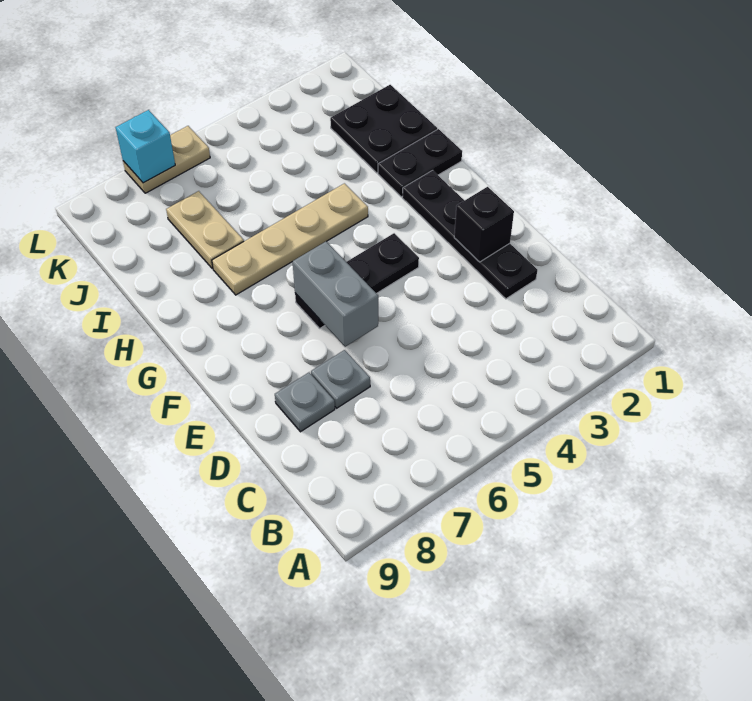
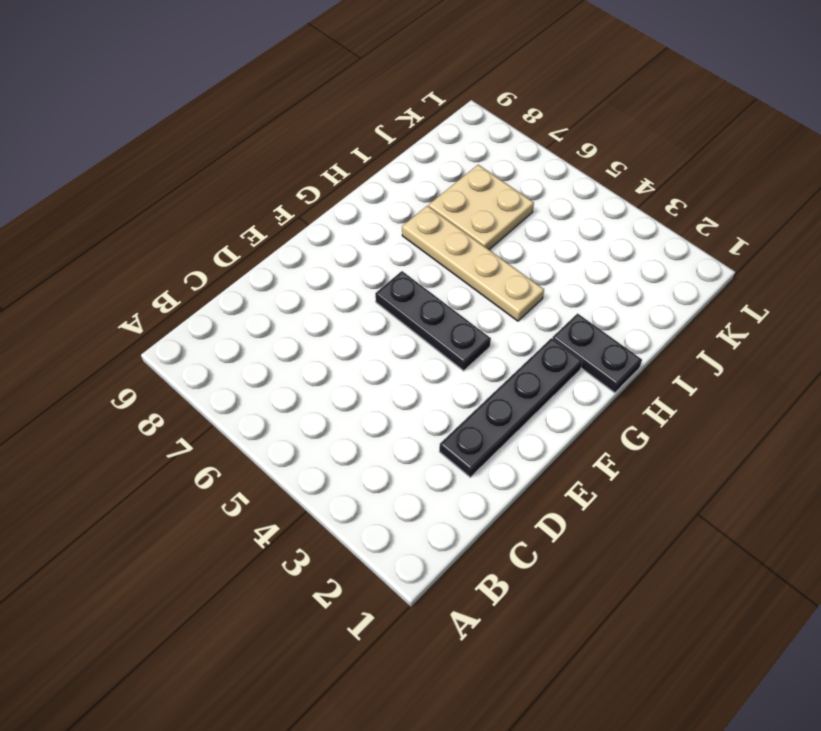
tan 2x2 plate [429,165,534,249] -> tan 1x2 plate [166,191,244,269]
none -> grey 1x1 plate [311,350,370,408]
none -> grey 1x1 plate [275,373,335,432]
none -> black 2x2 plate [330,85,437,173]

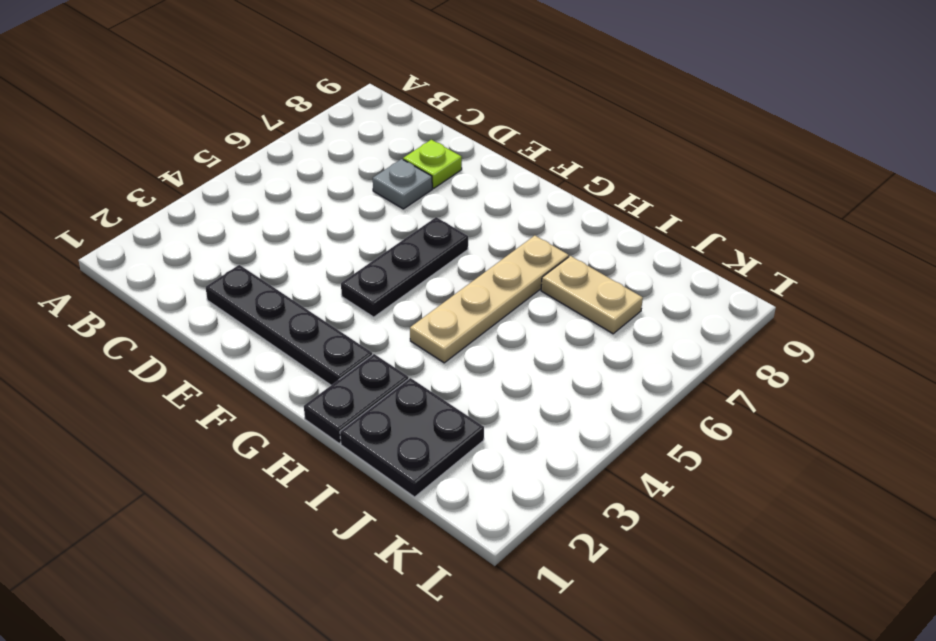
lime 1x1 plate [403,140,462,188] -> grey 1x1 plate [275,373,335,432]
none -> tan 1x2 plate [123,126,210,193]
none -> black 1x1 brick [454,187,514,262]
none -> grey 1x2 brick [292,242,378,347]

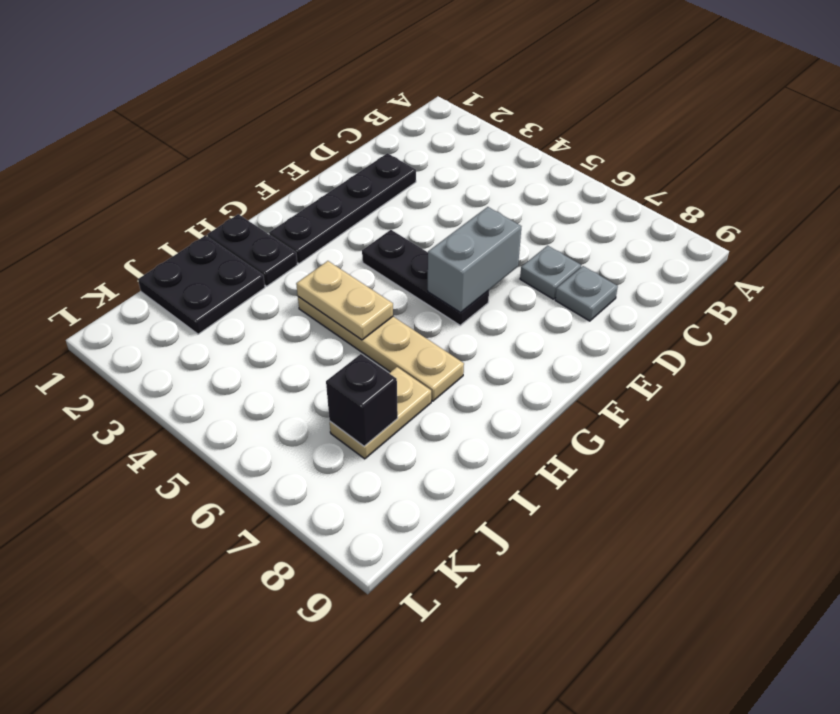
tan 1x2 plate [296,261,393,340] -> tan 1x2 plate moved to [123,126,210,193]
black 1x1 brick [326,354,398,446] -> black 1x1 brick moved to [454,187,514,262]
none -> cyan 1x1 brick [116,110,175,183]

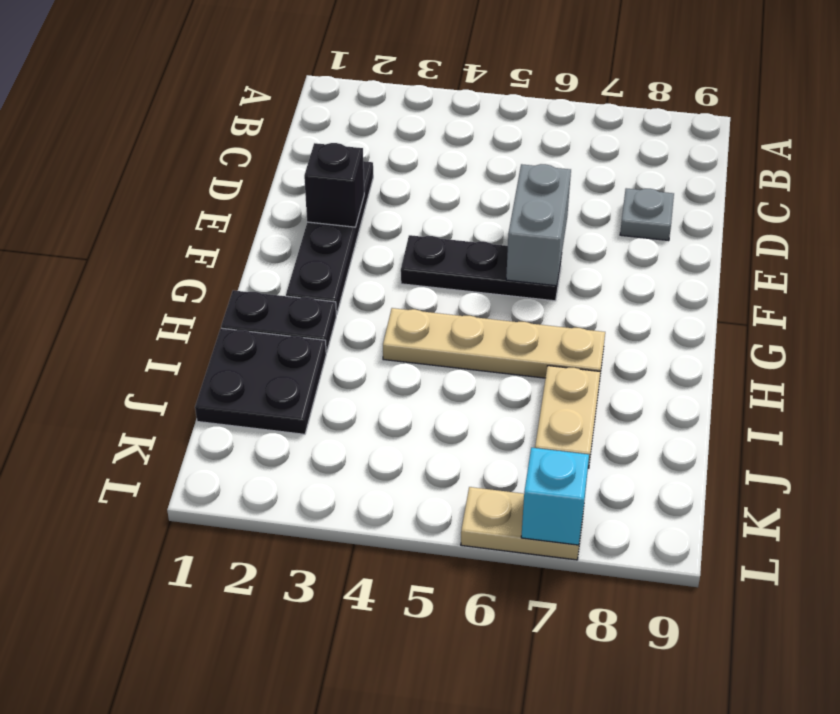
none -> grey 1x1 plate [311,350,370,408]

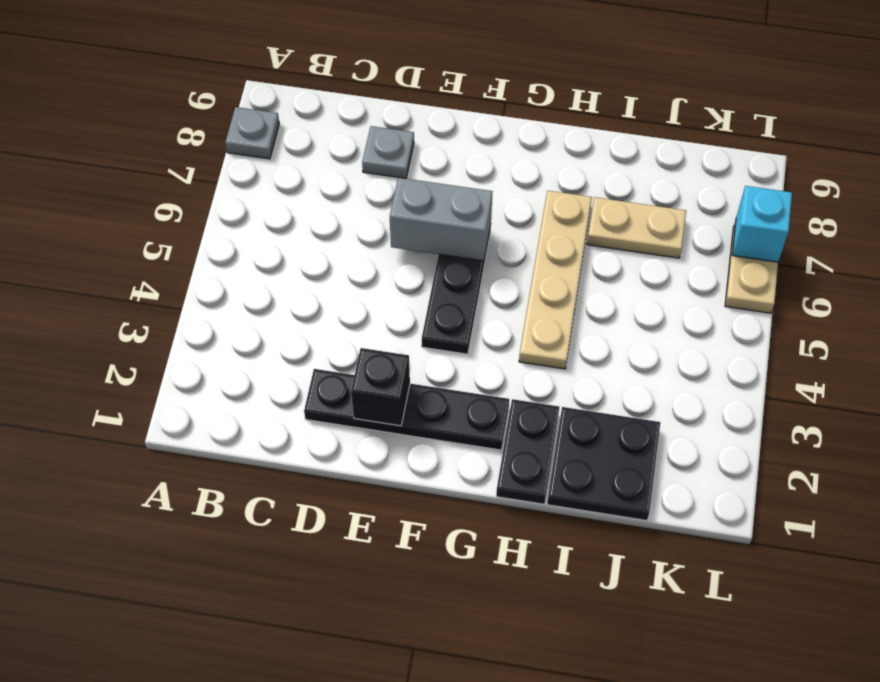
grey 1x1 plate [225,107,279,159] -> grey 1x1 plate moved to [311,350,370,408]

